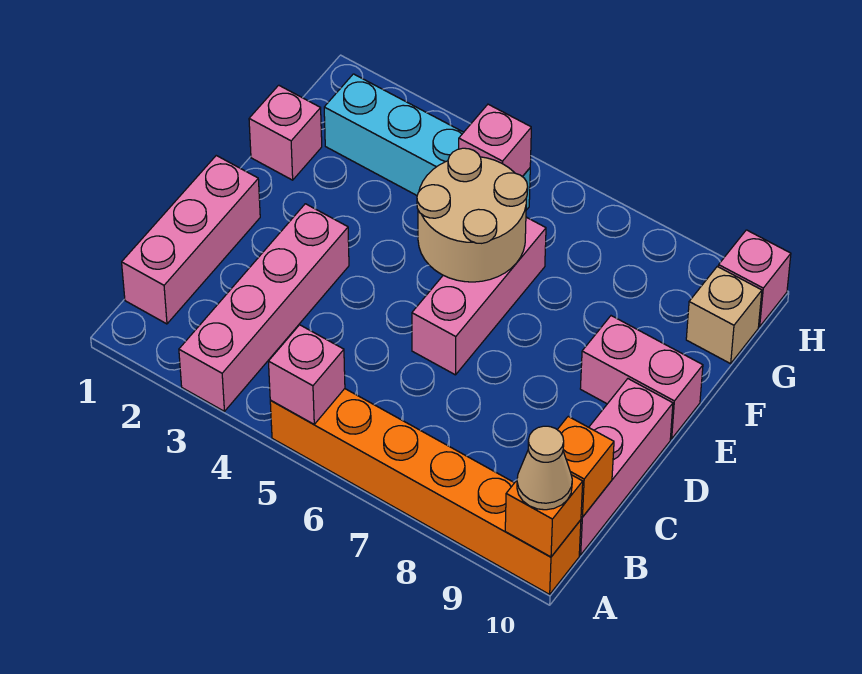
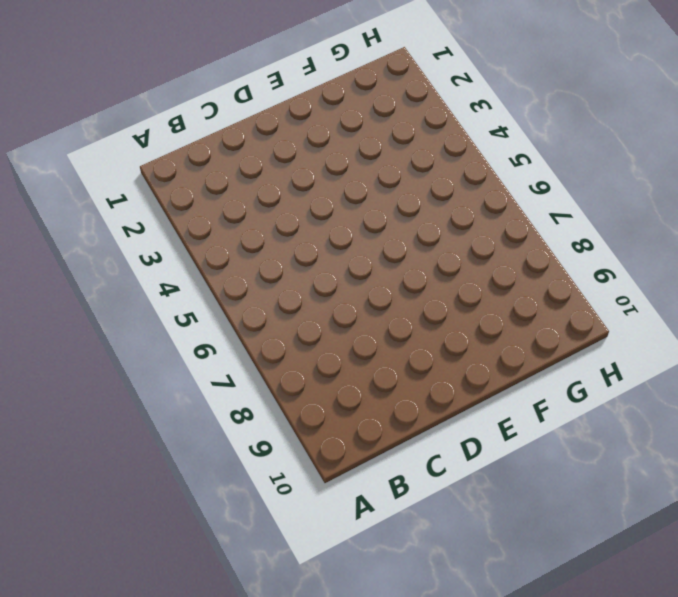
none -> pink 1x4 brick [179,204,349,411]
none -> orange 1x6 brick [270,389,581,594]
none -> pink 1x3 brick [122,156,260,324]

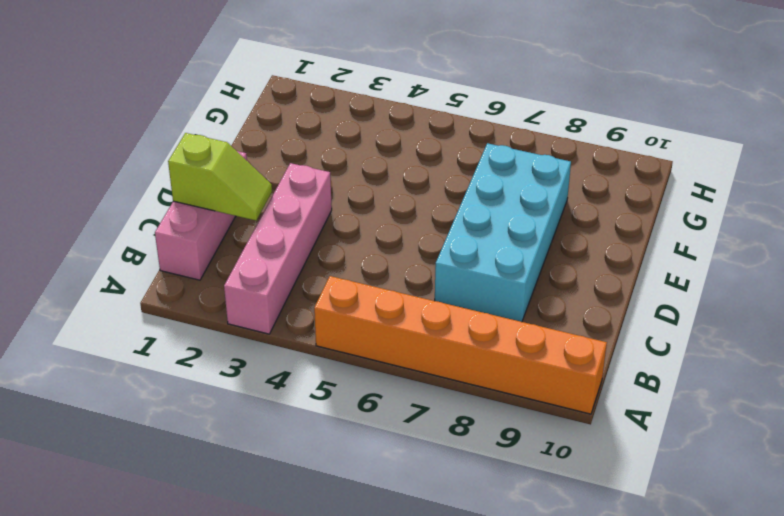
lime 1x2 slope [168,133,272,220] -> none
cyan 2x4 brick [435,143,571,322] -> none
none -> pink 1x3 brick [579,379,673,555]
none -> pink 1x3 brick [412,217,546,375]
none -> pink 1x2 brick [580,316,703,439]

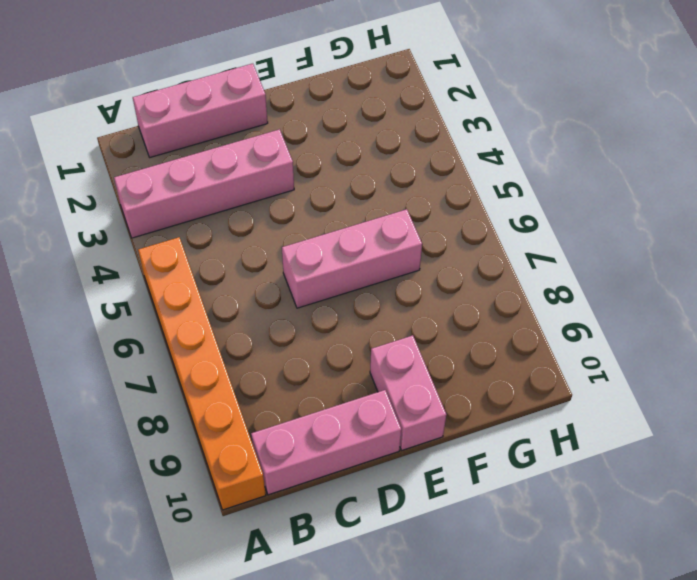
none -> pink 1x1 brick [249,85,322,180]
none -> cyan 1x4 brick [324,74,530,210]
none -> tan 1x1 brick [686,267,762,364]

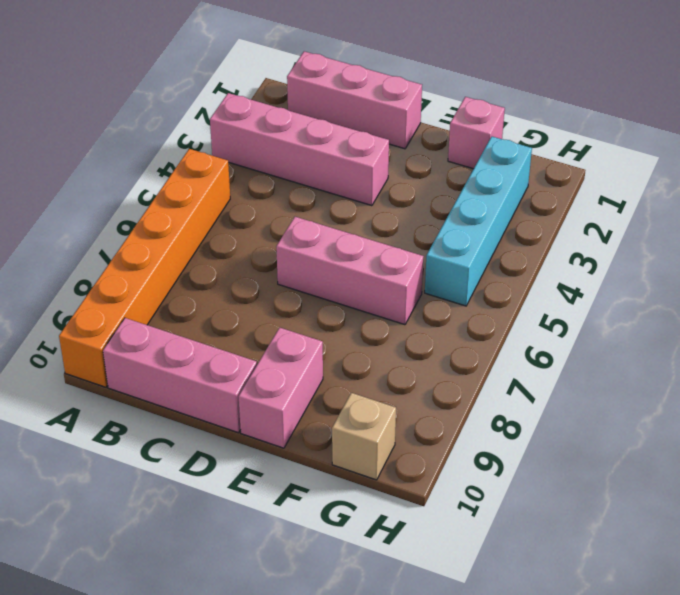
none -> pink 1x1 brick [718,230,791,327]
none -> pink 1x1 brick [268,325,345,424]
none -> orange 1x1 brick [505,475,583,557]

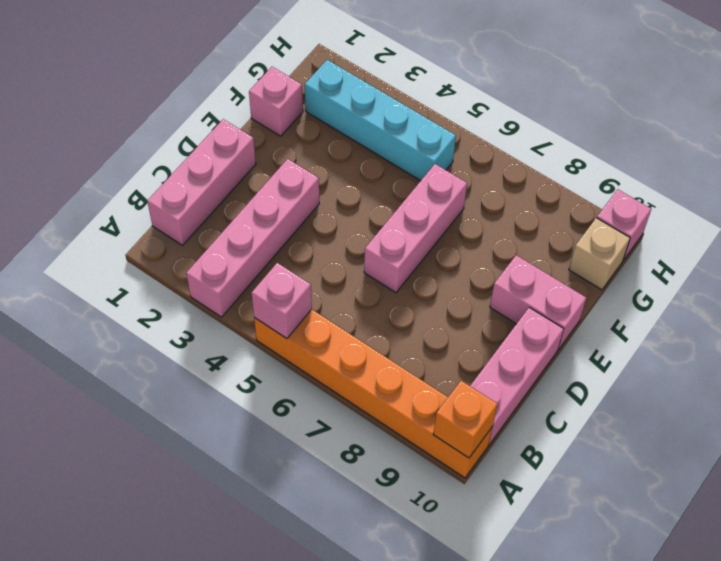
none -> orange 1x1 brick [557,416,614,517]
none -> tan 2x2 round brick [417,148,528,282]
none -> pink 1x1 brick [459,104,531,177]

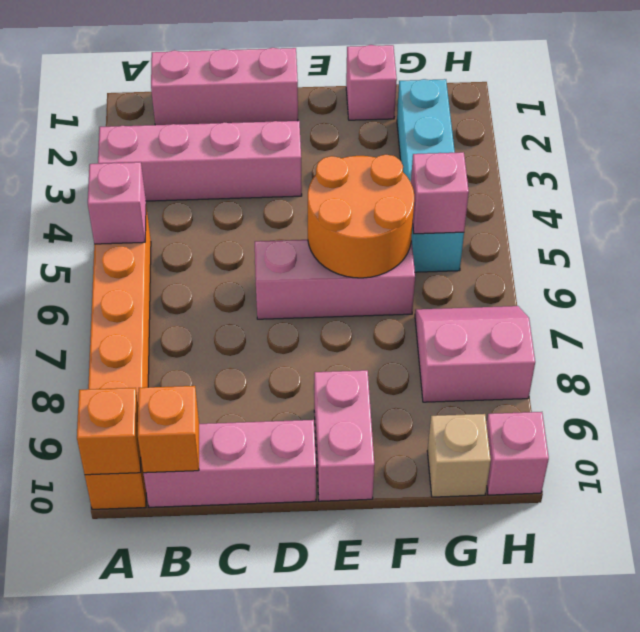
orange 2x2 round brick [308,155,414,278] -> tan 2x2 round brick [417,148,528,282]
pink 2x2 slope [415,306,535,402] -> none
none -> tan 1x1 cone [517,426,572,510]

